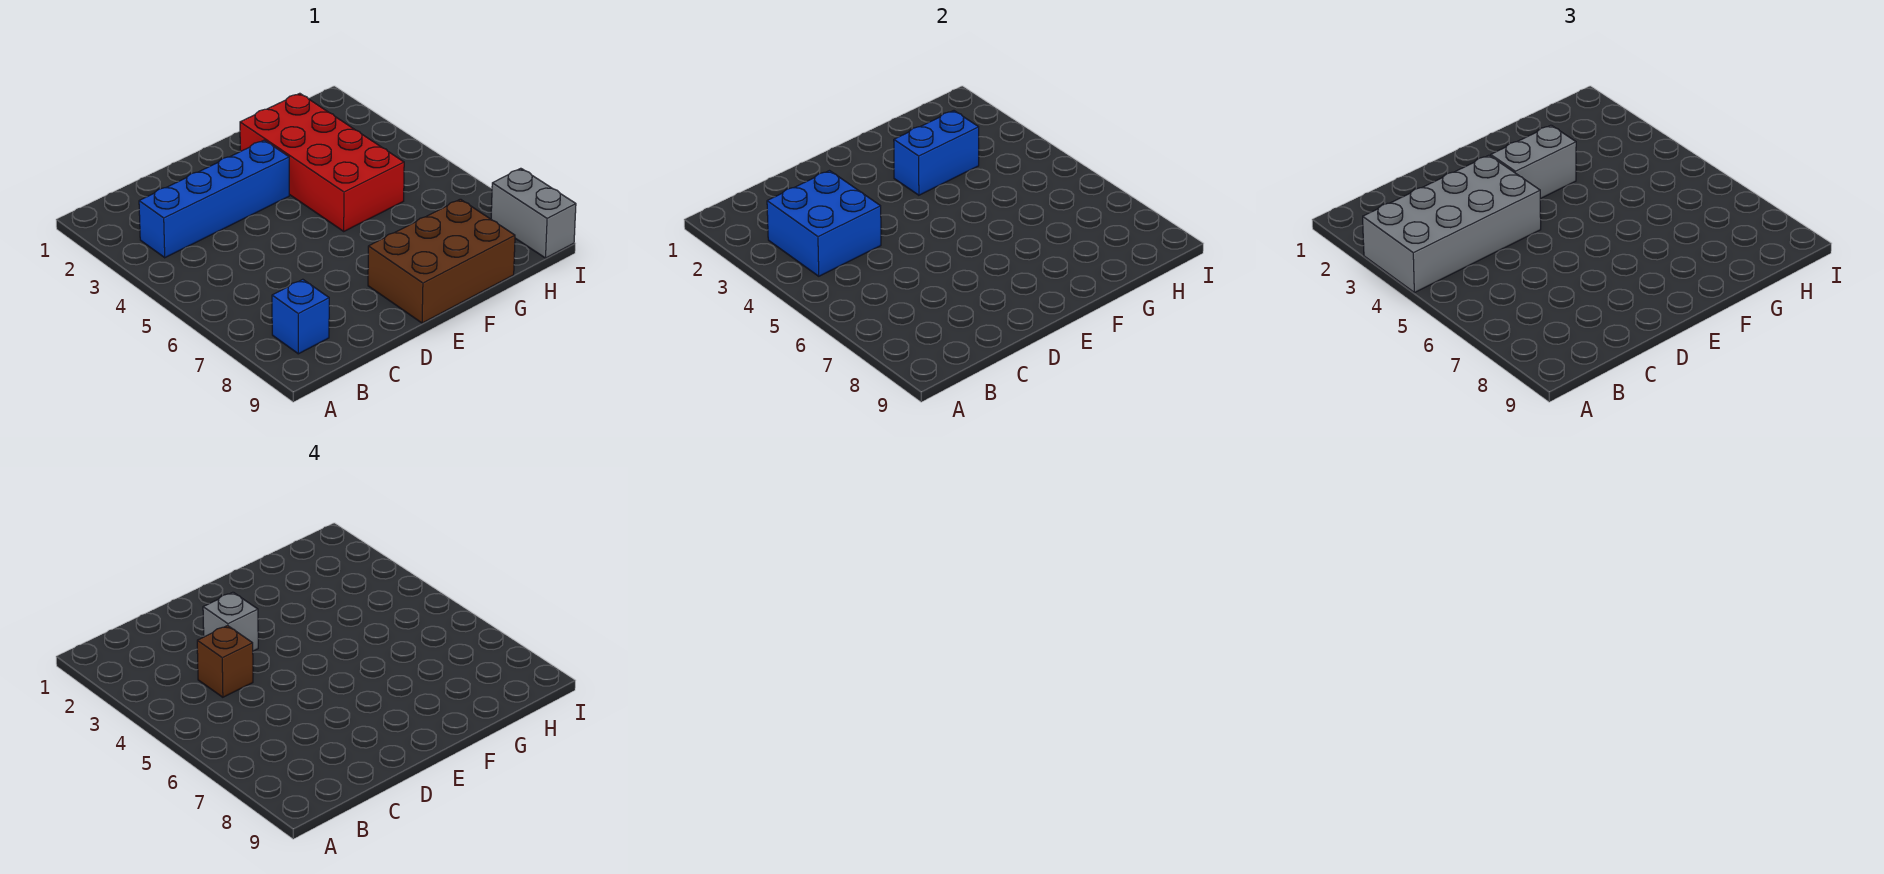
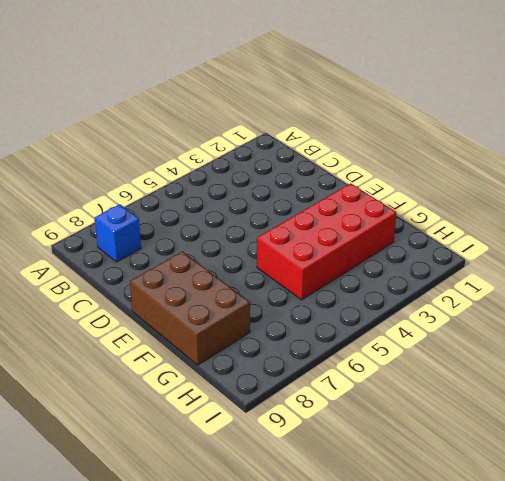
none -> blue 1x4 brick [139,140,289,258]
none -> grey 1x2 brick [491,168,576,258]

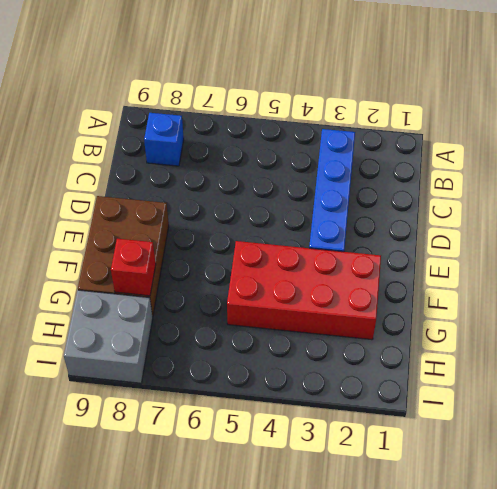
red 1x1 brick [111,239,156,296] -> none
grey 2x2 brick [64,290,153,383] -> grey 1x2 brick [491,168,576,258]
none -> blue 2x2 brick [767,171,881,276]
none -> blue 1x2 brick [894,111,979,195]

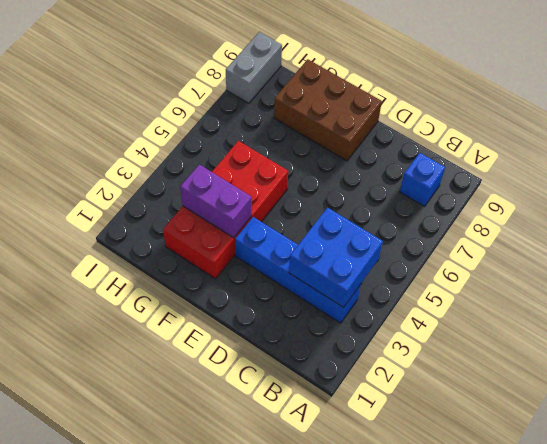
purple 1x2 brick [180,165,252,238] -> blue 1x2 brick [894,111,979,195]
none -> grey 2x4 brick [1363,155,1541,293]
none -> grey 1x2 brick [1491,125,1576,199]

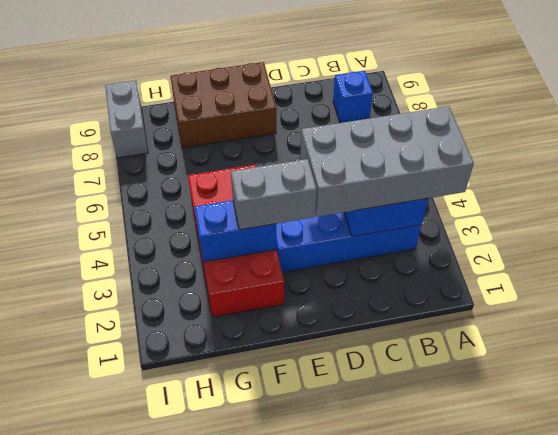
none -> brown 1x1 brick [197,626,253,697]
none -> grey 1x1 brick [203,592,258,651]

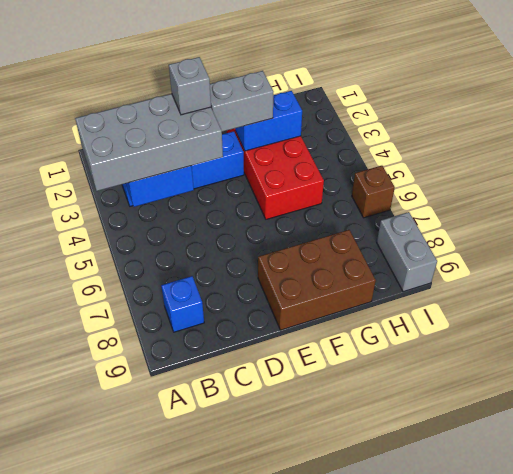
brown 1x1 brick [352,166,395,218] -> brown 1x1 brick moved to [197,626,253,697]

